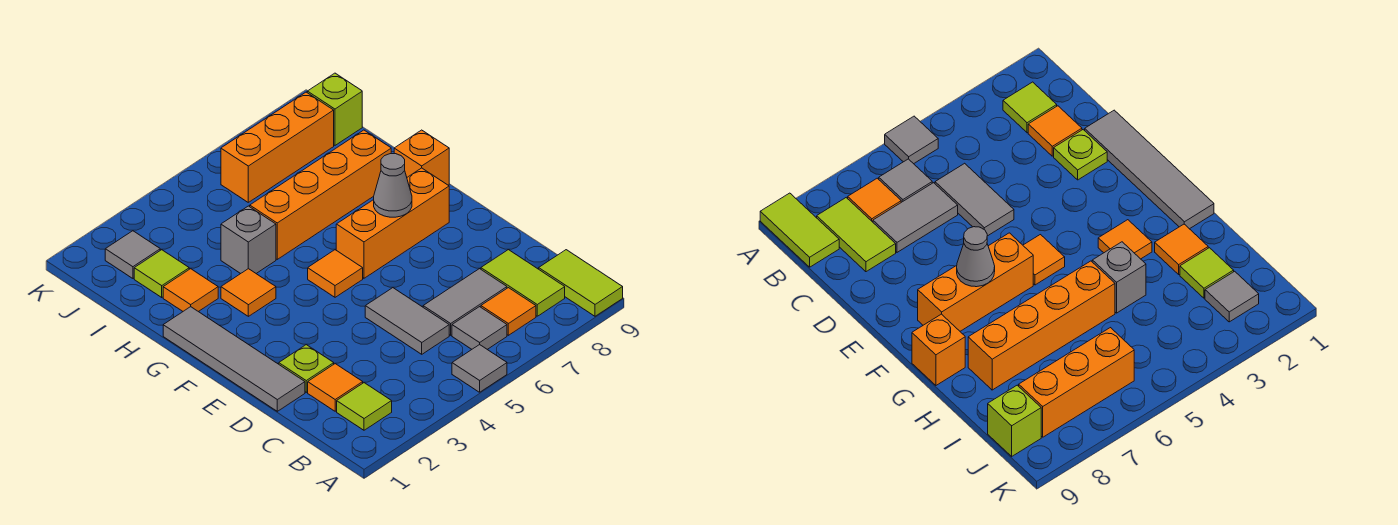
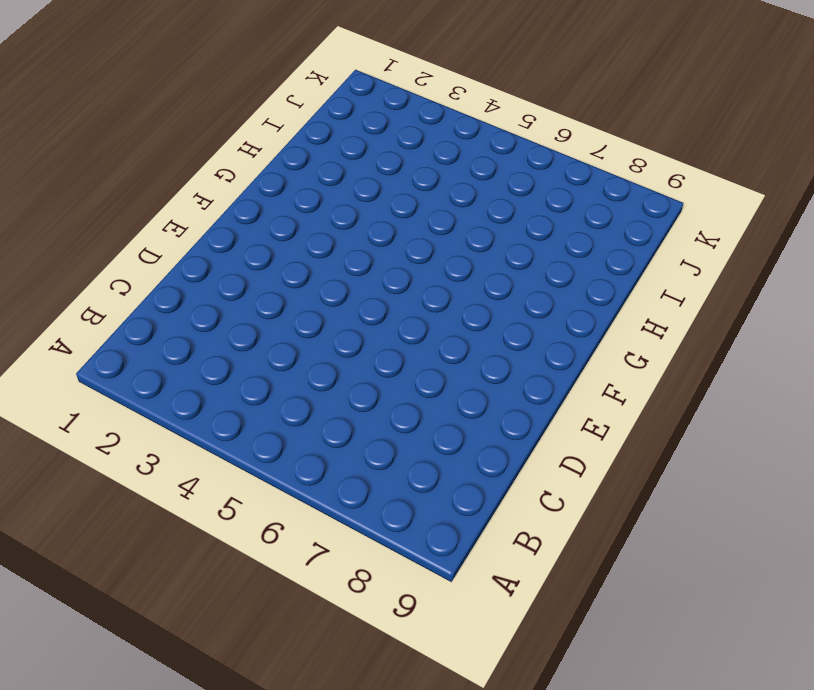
none -> grey 1x1 tile [452,345,507,392]
none -> lime 1x2 tile [539,250,623,316]
none -> lime 1x1 tile [337,383,392,430]

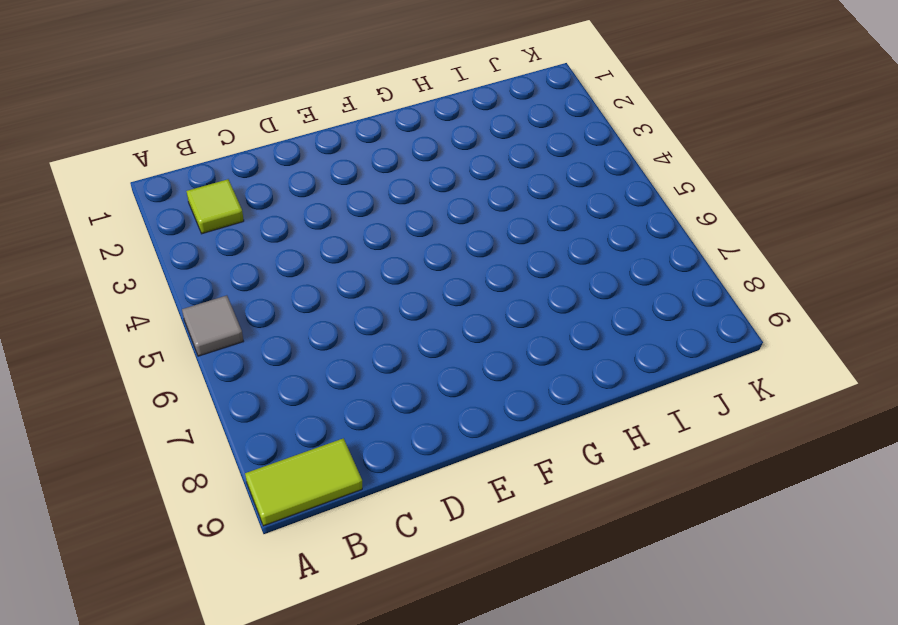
none -> grey 1x1 tile [452,307,507,349]
none -> orange 1x1 tile [481,288,536,335]
none -> lime 1x2 tile [481,250,565,316]

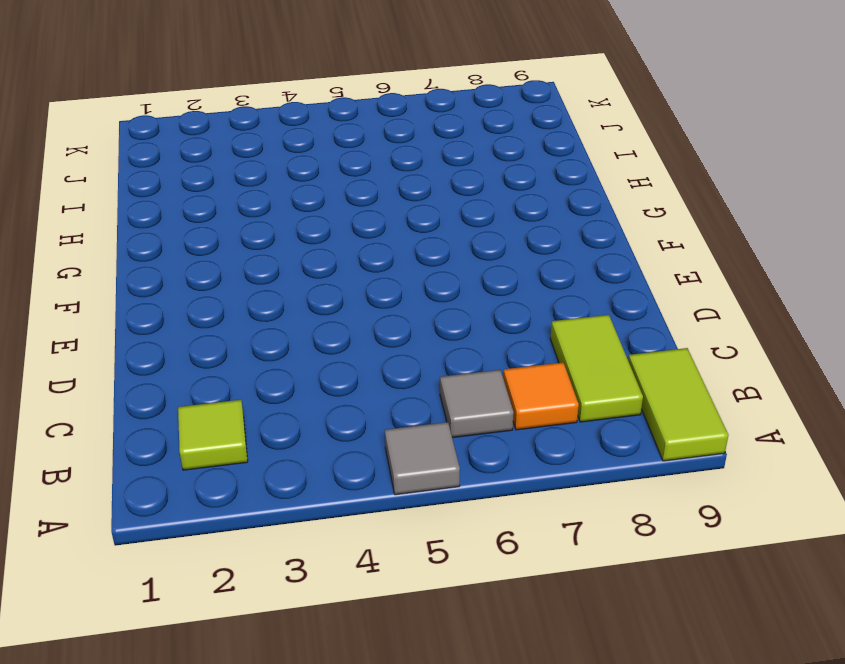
none -> orange 1x1 tile [308,364,363,411]
none -> grey 1x2 tile [365,288,449,354]
none -> grey 1x2 tile [423,269,507,335]

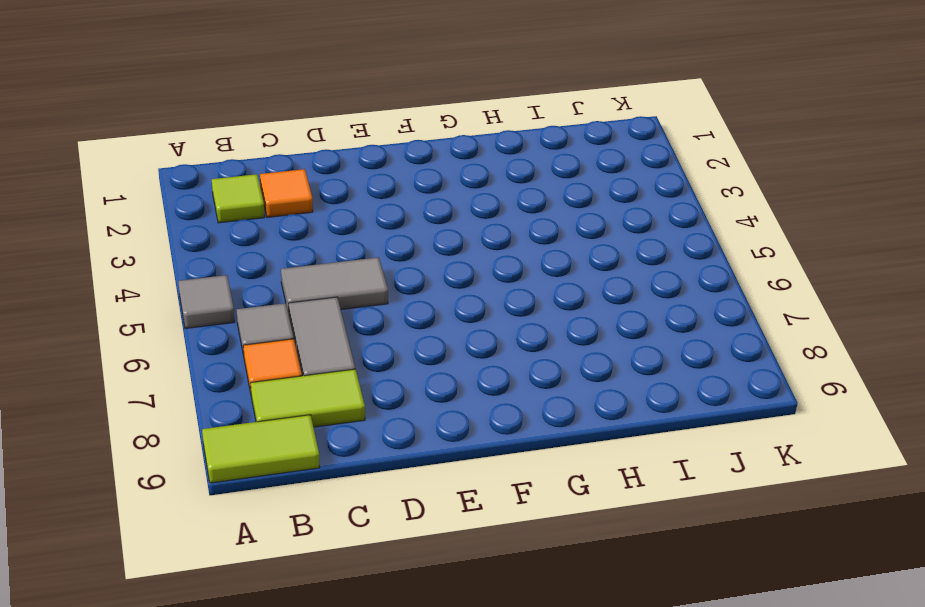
none -> grey 1x4 tile [163,307,305,411]
none -> lime 1x1 plate [279,345,334,392]
none -> orange 1x1 tile [308,250,363,297]

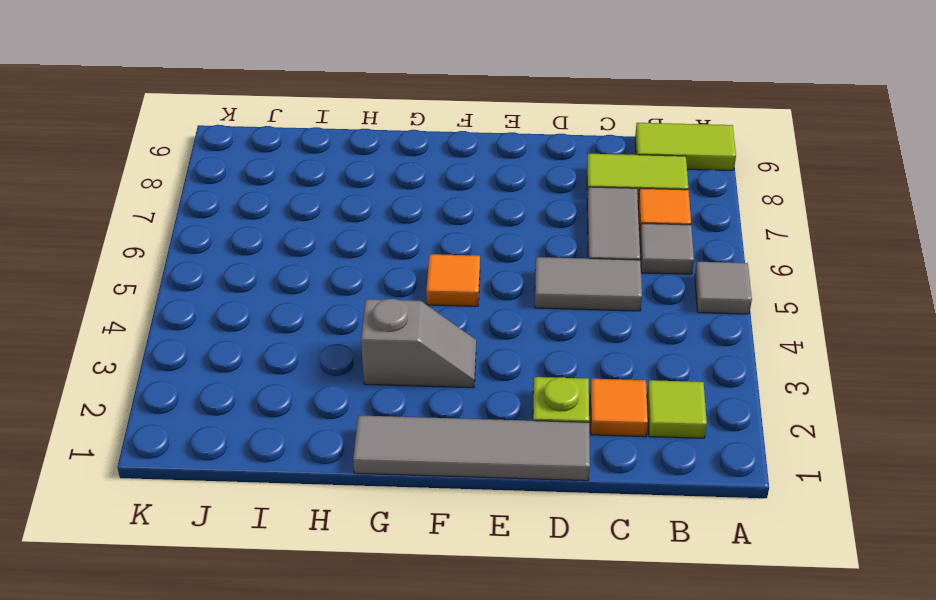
grey 1x2 slope [361,299,476,388] -> orange 1x1 tile [221,269,276,316]
none -> orange 1x3 brick [336,168,449,278]
none -> orange 1x1 brick [394,130,449,185]
none -> orange 1x1 tile [163,269,218,312]

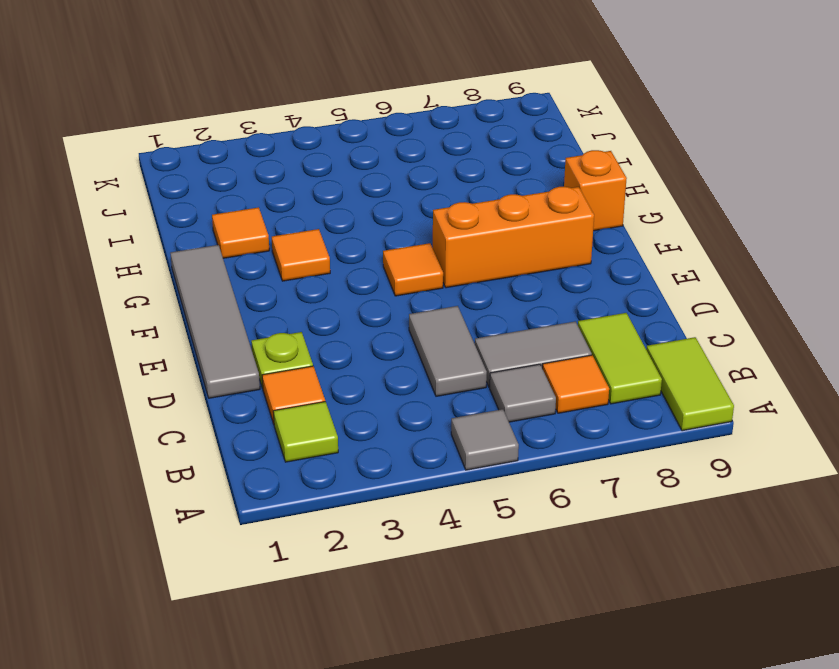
none -> grey 1x1 brick [221,206,276,274]
none -> orange 1x4 brick [250,130,391,259]
none -> lime 1x1 tile [134,250,189,297]

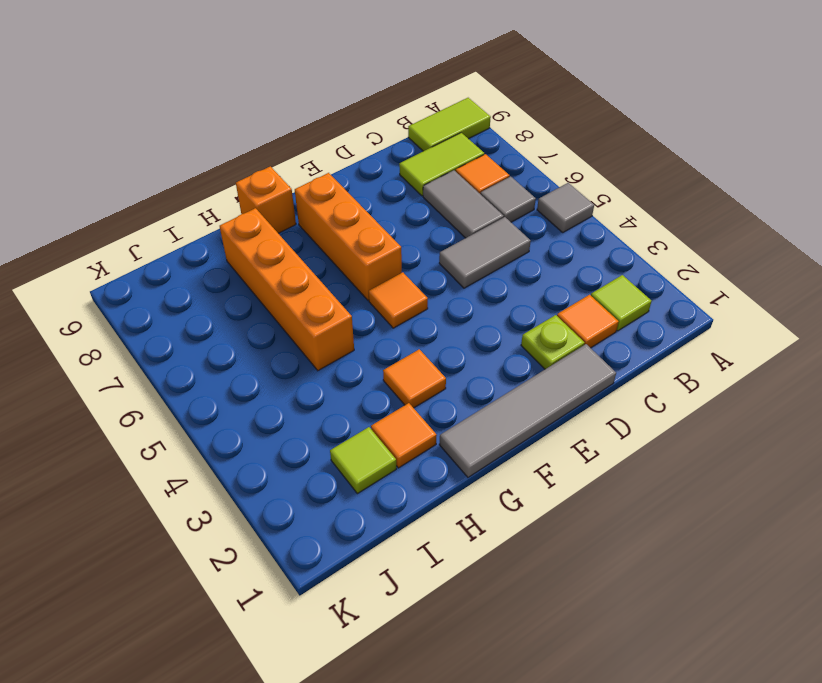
none -> grey 1x1 brick [221,206,276,274]
none -> grey 1x1 tile [105,231,160,278]
none -> orange 1x3 brick [221,92,334,202]

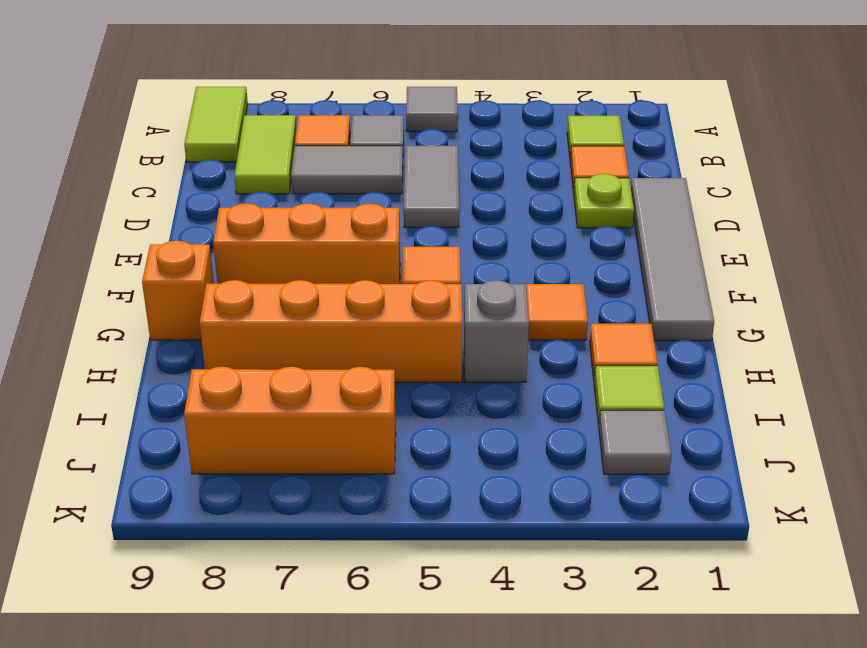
none -> lime 1x1 brick [307,73,362,145]
none -> grey 1x1 cone [374,154,412,217]

